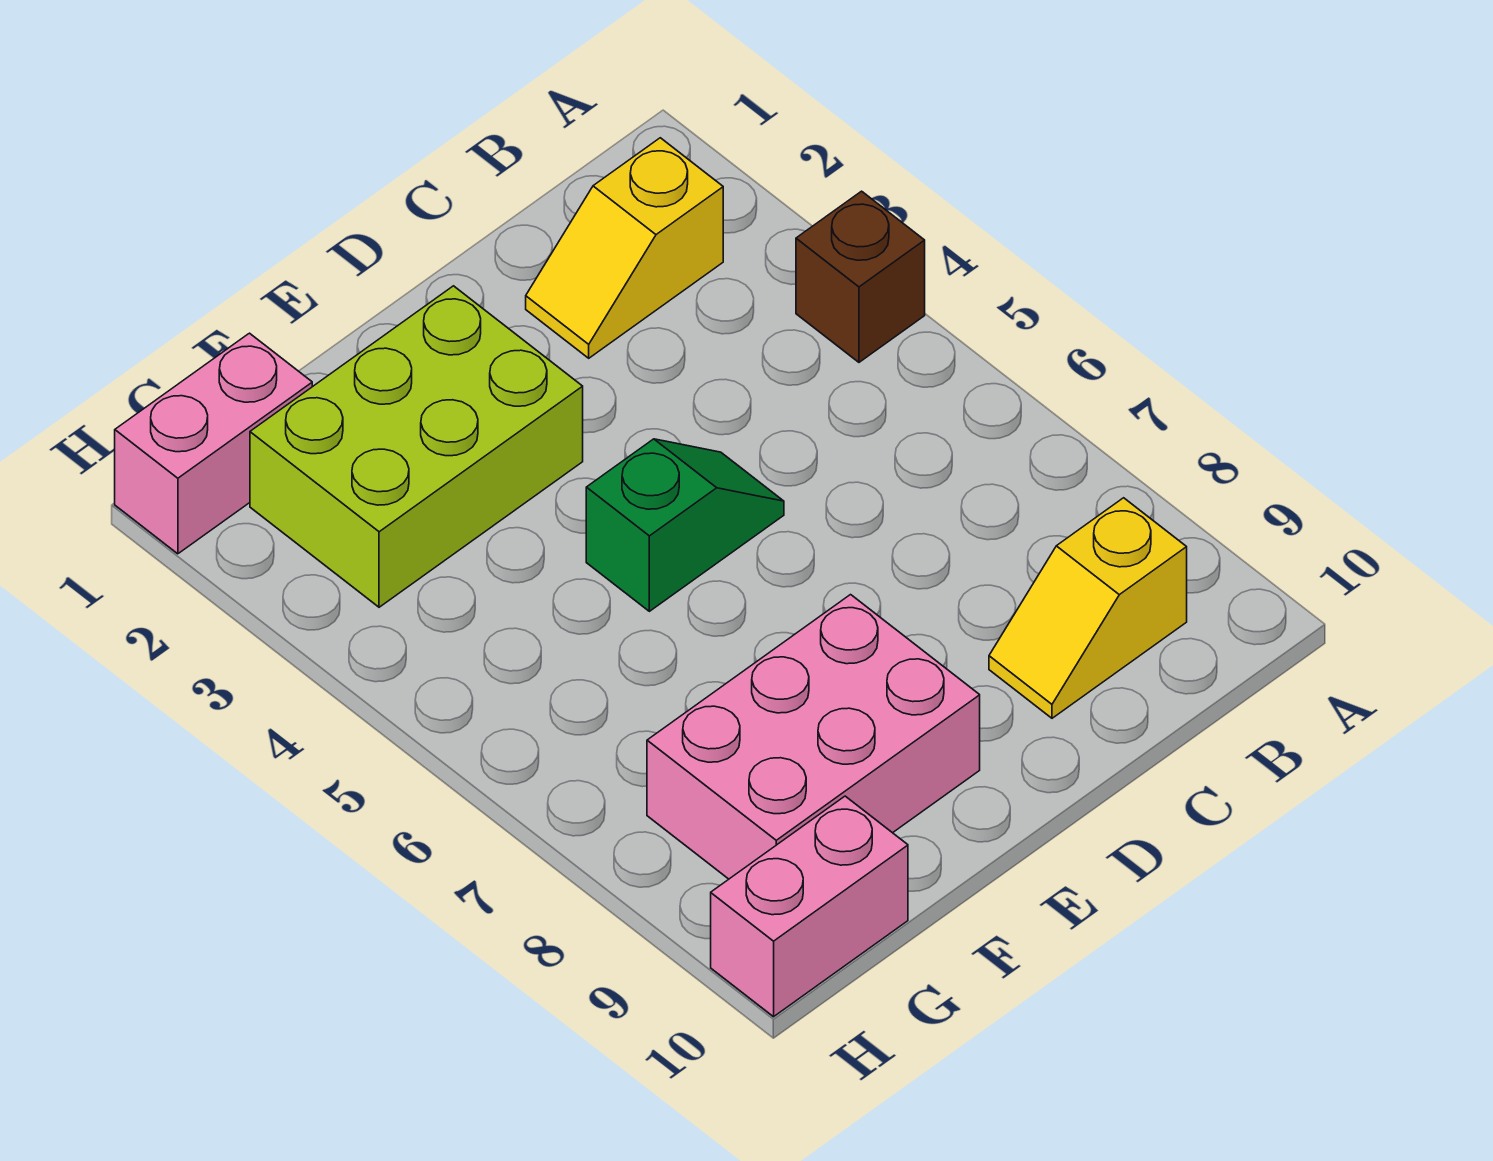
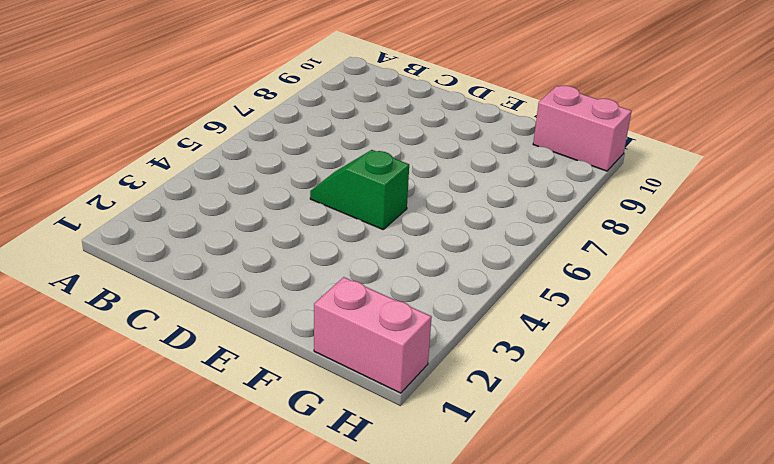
none -> brown 1x1 brick [796,191,925,362]
none -> yellow 1x2 slope [526,138,723,358]

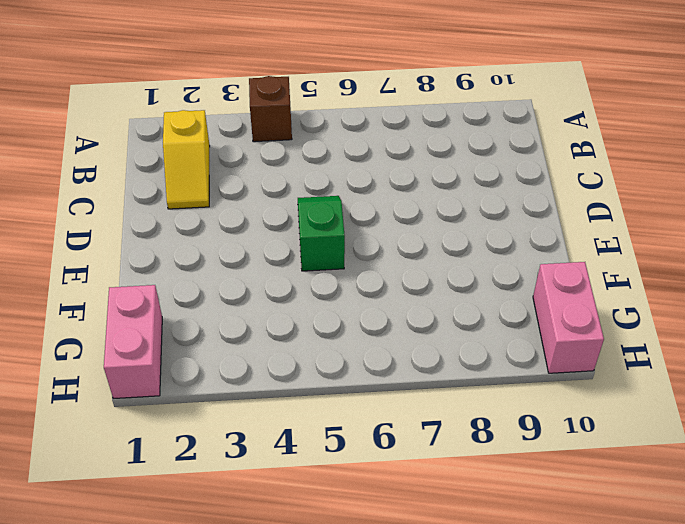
none -> yellow 1x2 slope [989,498,1187,718]
none -> lime 2x3 brick [250,286,583,607]

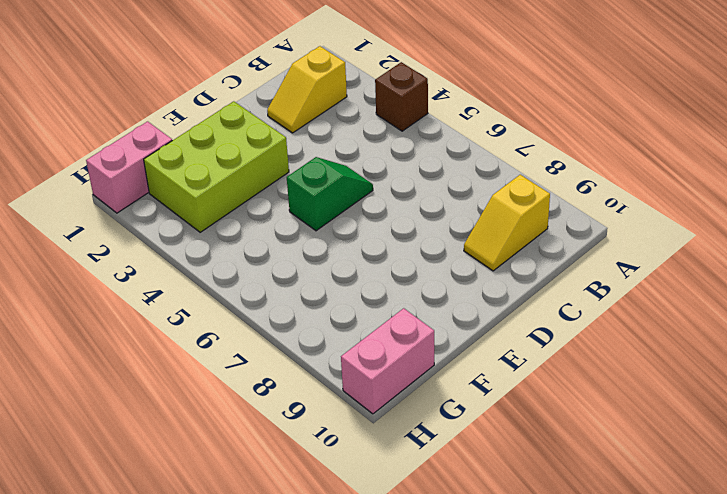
none -> pink 2x3 brick [647,595,980,879]

